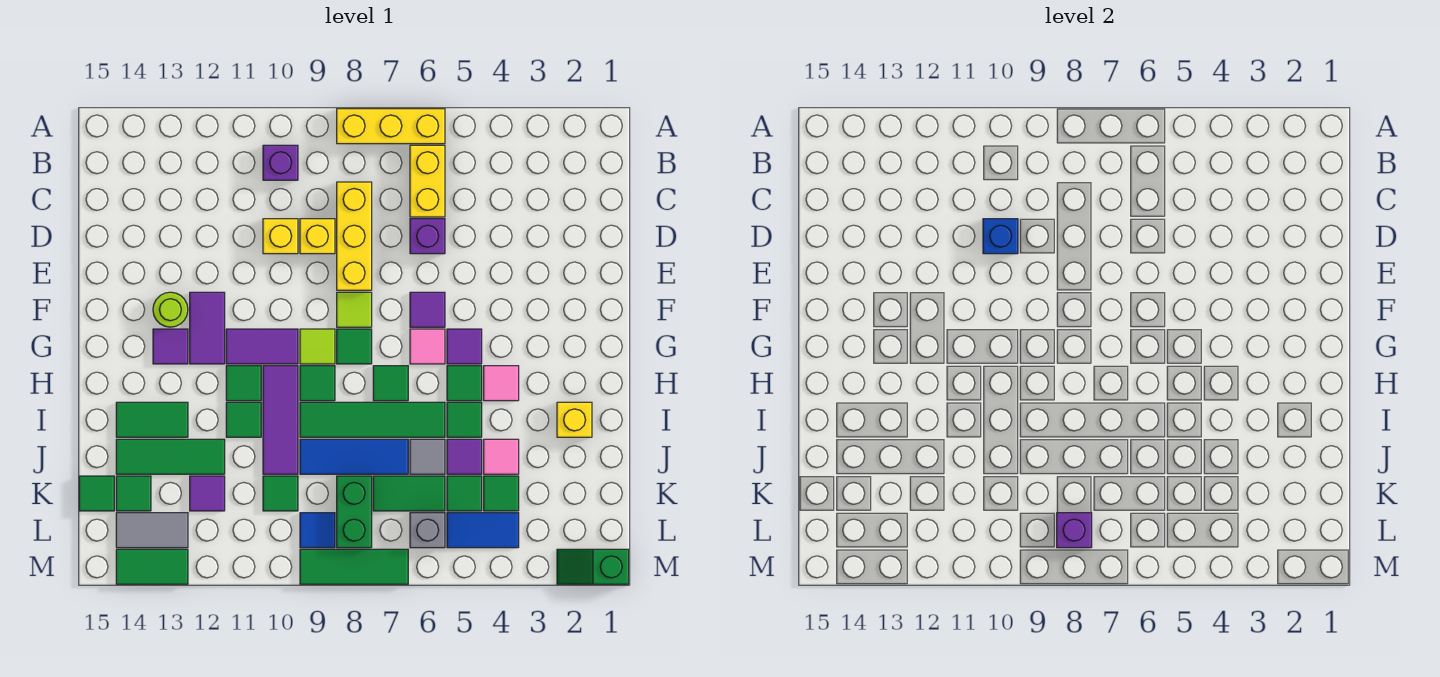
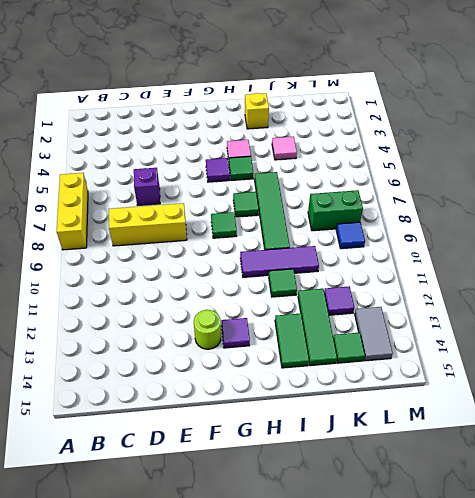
none -> yellow 1x2 brick [410,145,445,217]
none -> purple 1x1 brick [263,145,298,180]
none -> yellow 1x1 brick [300,219,335,254]
none -> yellow 1x1 brick [263,219,298,254]

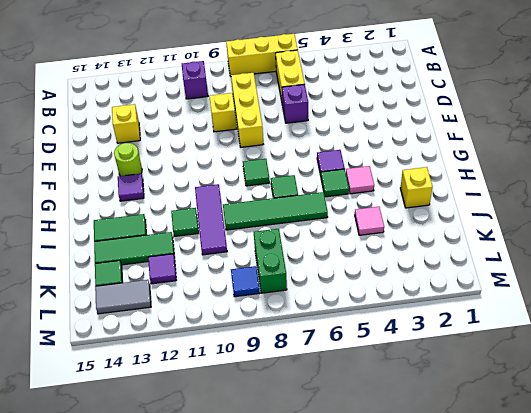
yellow 1x1 brick [112,104,140,143] -> yellow 1x1 brick moved to [263,219,298,254]
none -> purple 1x1 tile [410,292,445,327]
none -> lime 1x1 tile [337,292,372,327]
none -> purple 1x2 tile [190,292,225,364]
none -> pink 1x1 tile [410,329,445,364]

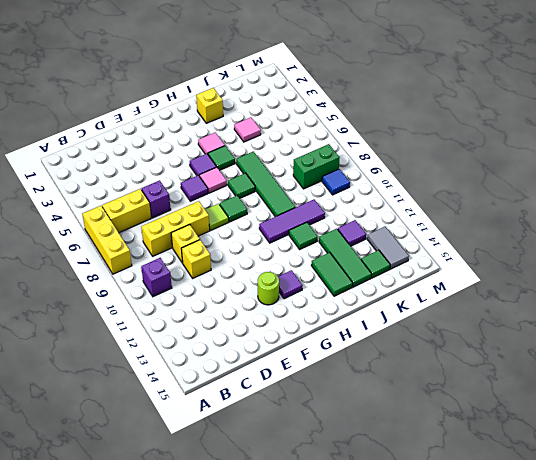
none -> purple 1x2 tile [190,292,225,364]
none -> lime 1x1 tile [300,329,335,364]
none -> purple 1x2 tile [226,329,298,364]
none -> green 1x1 tile [300,366,335,401]

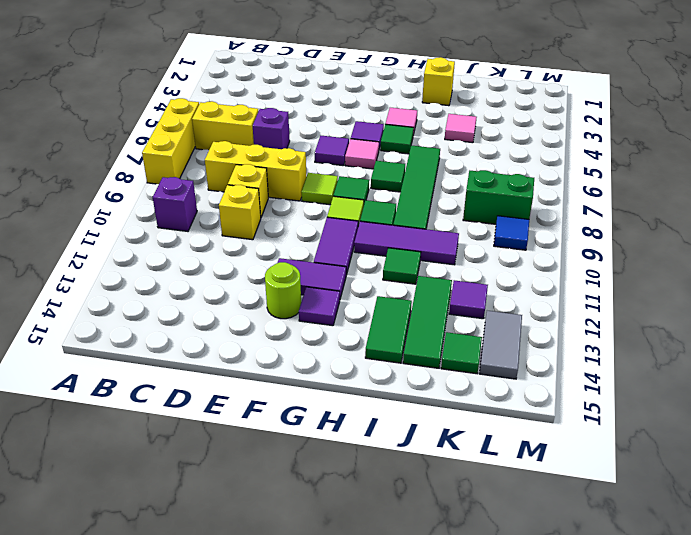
none -> green 1x1 tile [226,366,261,401]
none -> green 1x1 tile [447,402,482,437]
none -> purple 1x1 tile [447,439,482,474]
none -> grey 1x1 tile [410,439,445,474]

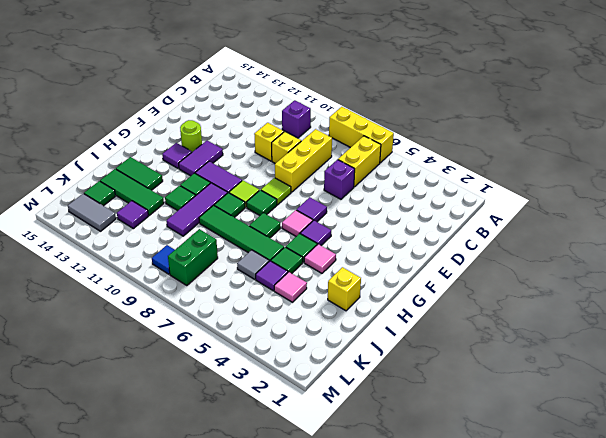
none -> blue 1x3 tile [300,439,408,474]
none -> green 1x1 tile [484,476,519,511]
none -> green 1x1 tile [447,476,482,511]
none -> green 1x2 tile [373,476,445,511]

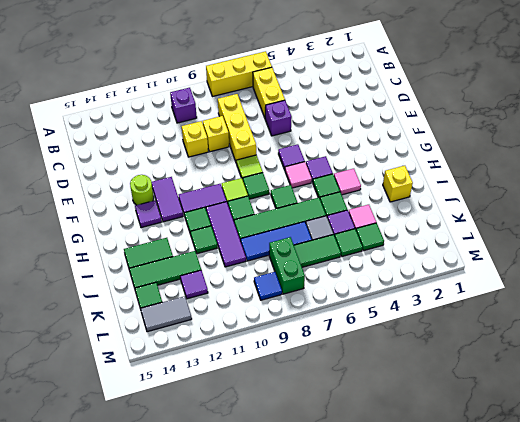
none -> green 1x1 tile [263,476,298,511]
none -> green 1x1 tile [79,476,114,511]
none -> blue 1x2 tile [447,513,519,548]
none -> grey 1x1 brick [410,513,445,548]

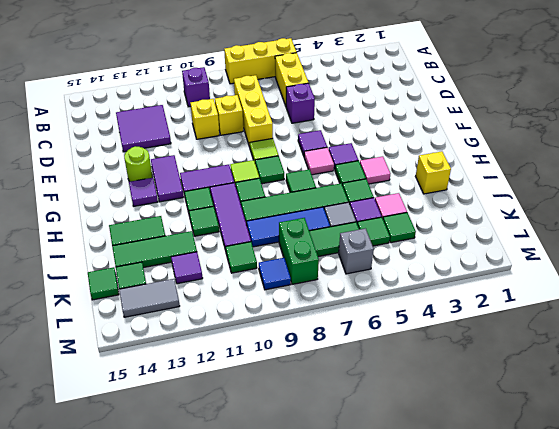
purple 2x2 tile [116,105,171,152] -> none
none -> blue 1x2 tile [447,513,519,548]
none -> green 1x2 slope [557,549,629,584]
none -> green 1x3 tile [300,549,408,584]
none -> green 1x2 tile [116,549,188,584]

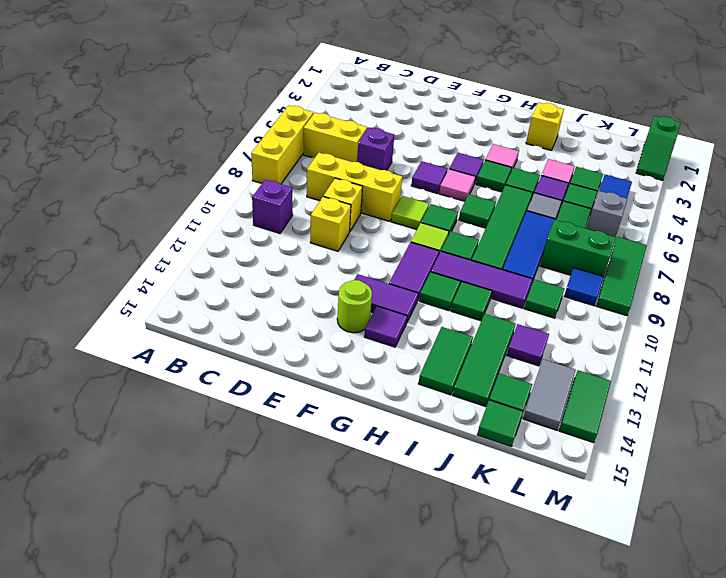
none -> blue 1x1 brick [983,219,1018,254]
none -> purple 1x1 brick [1057,513,1092,548]

